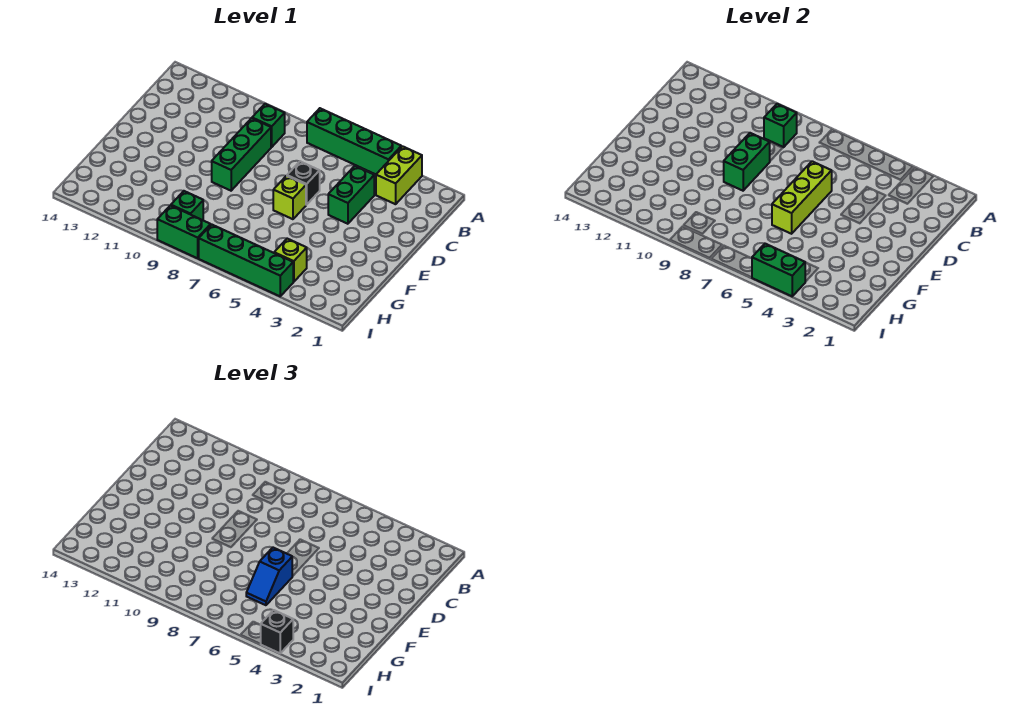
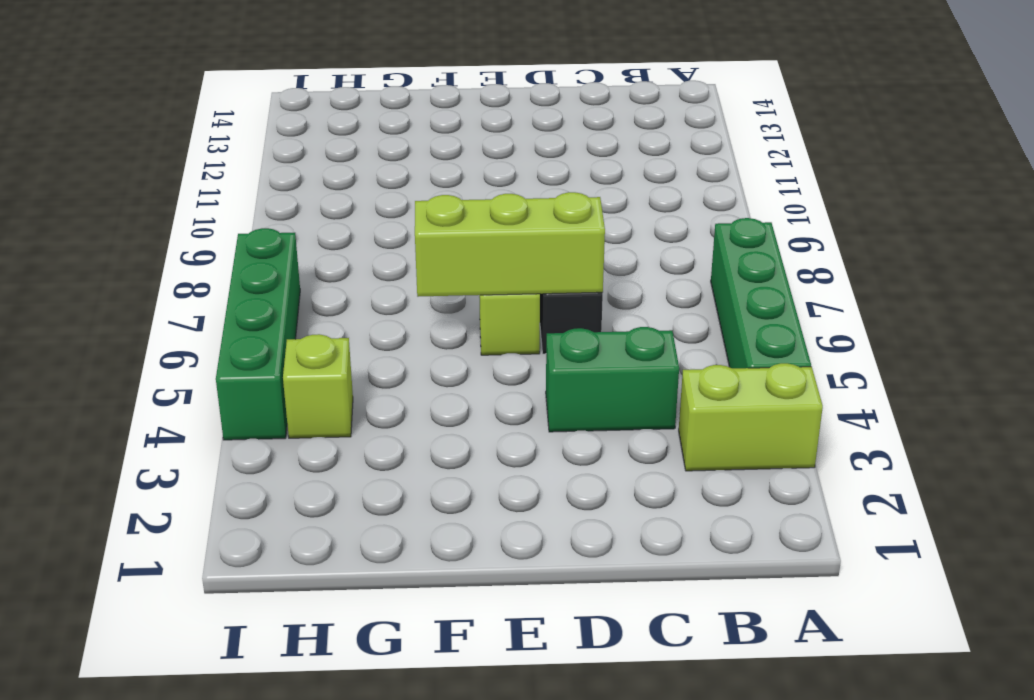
none -> green 1x1 brick [252,104,285,147]
none -> green 1x3 brick [212,118,271,191]
none -> green 1x1 brick [171,191,203,220]

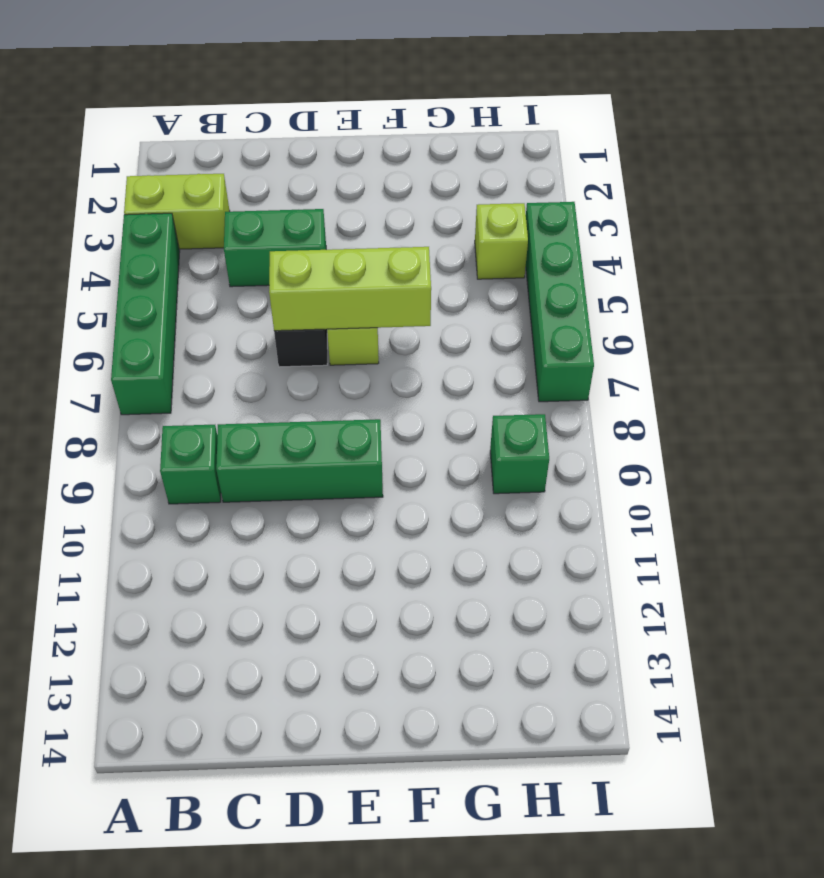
none -> green 1x2 brick [157,205,211,258]
none -> green 1x1 brick [764,104,797,147]
none -> green 1x2 brick [724,133,770,191]

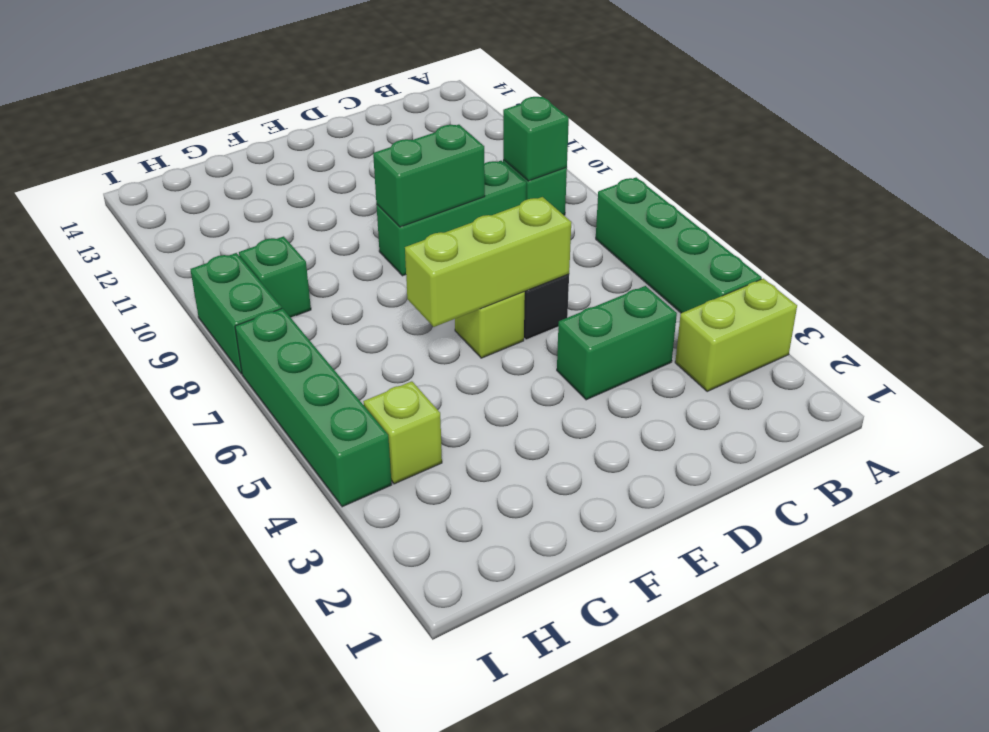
none -> green 1x2 brick [752,244,806,296]
none -> blue 1x2 slope [246,548,292,605]
none -> black 1x1 brick [261,610,293,653]

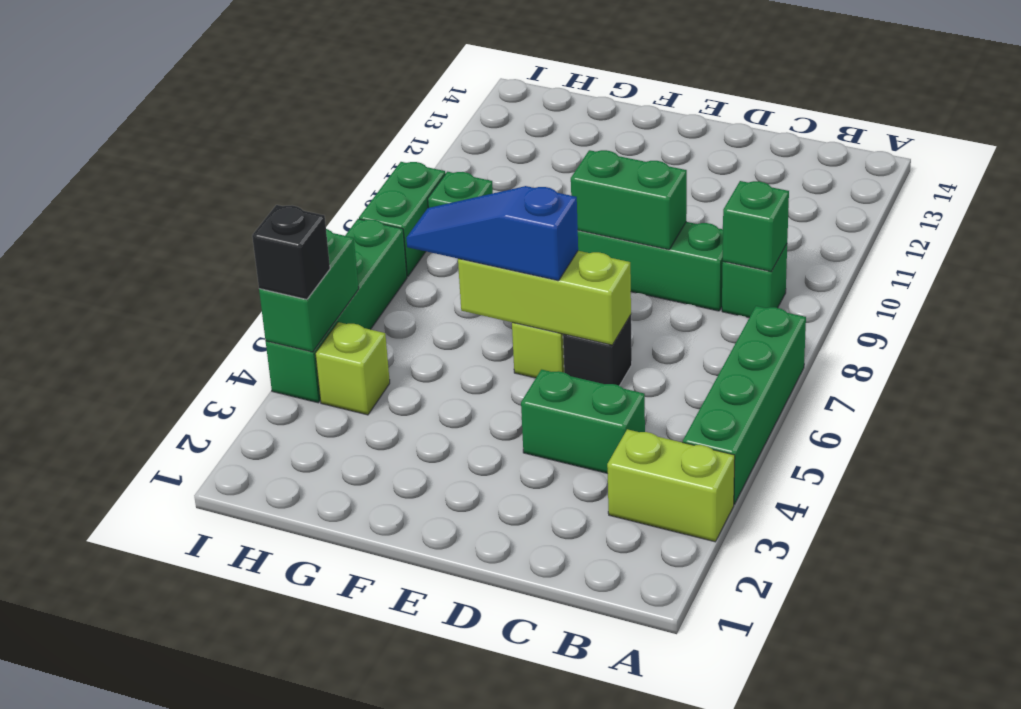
blue 1x3 slope [406,186,578,281] -> blue 1x2 slope [246,548,292,605]

